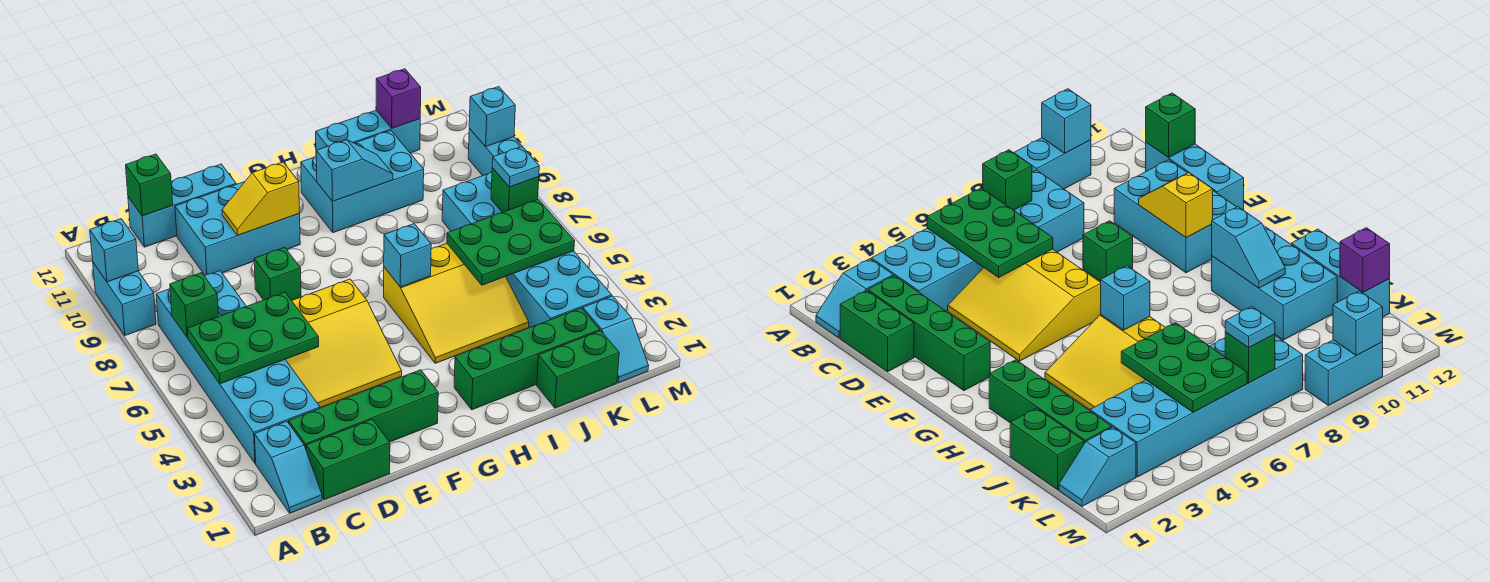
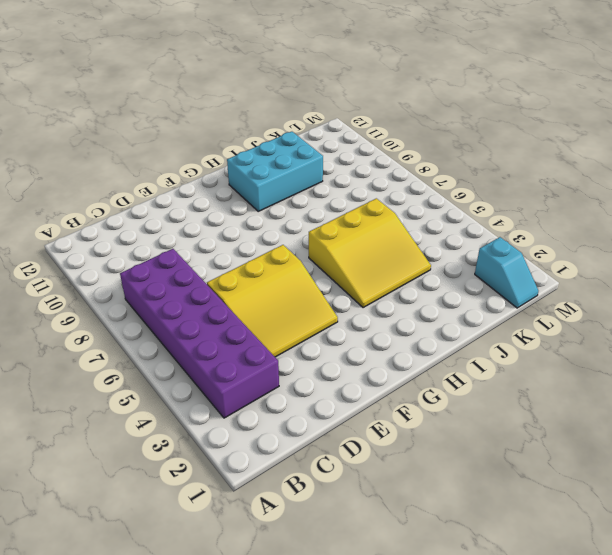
purple 2x6 brick [120,249,279,418] -> cyan 2x6 brick [156,271,320,463]
none -> cyan 1x2 brick [93,263,156,335]
none -> cyan 1x2 slope [255,421,322,513]
none -> green 1x2 brick [306,419,390,500]

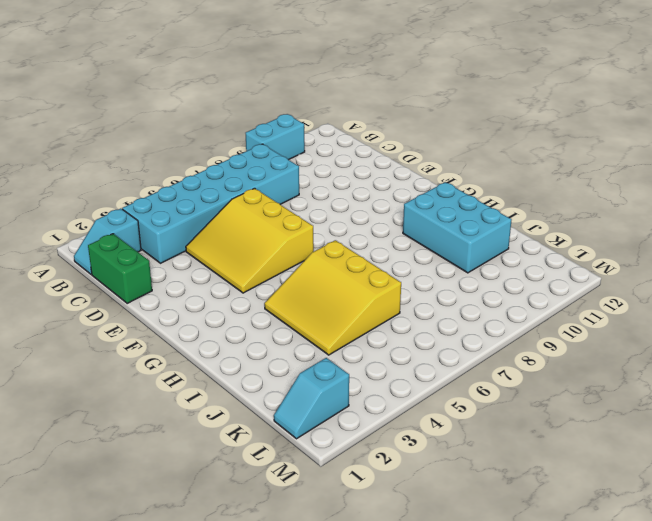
none -> green 1x4 brick [289,370,438,448]
none -> cyan 1x3 brick [128,164,236,247]
none -> cyan 2x3 brick [175,182,300,275]

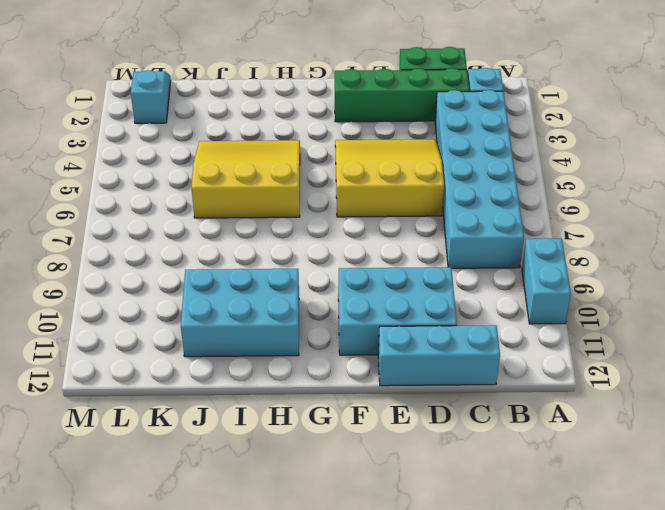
none -> green 1x1 brick [254,247,301,301]
none -> green 1x4 brick [454,308,600,410]
none -> cyan 1x3 brick [316,110,420,153]

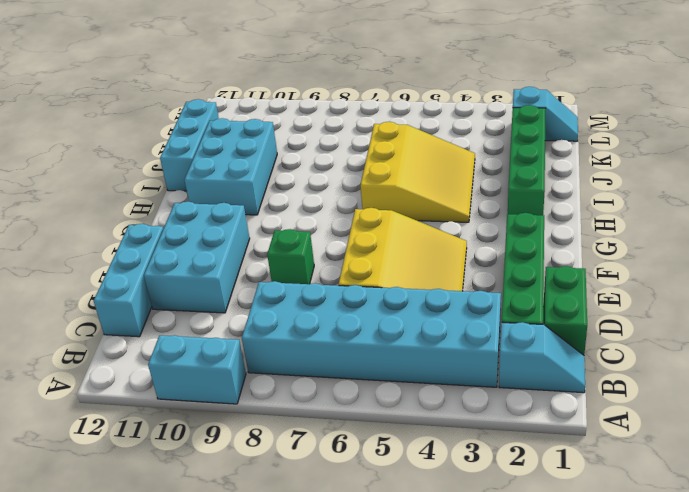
none -> green 1x2 brick [537,331,619,408]
none -> cyan 2x6 brick [442,172,612,328]
none -> cyan 1x2 brick [468,129,530,176]

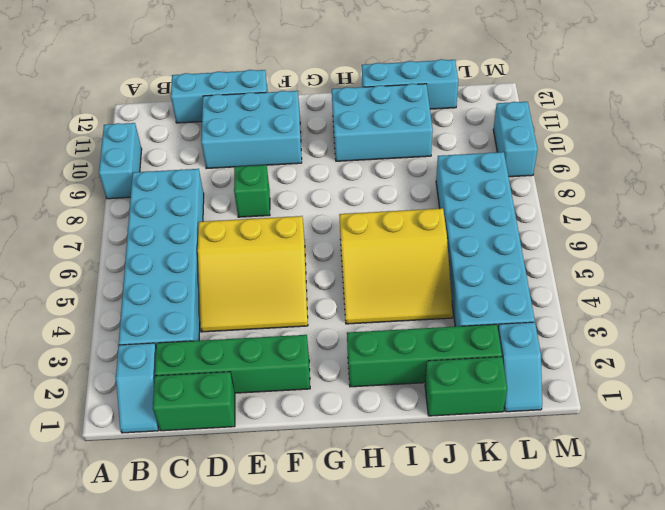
none -> cyan 1x1 brick [90,219,138,282]
none -> green 2x3 plate [187,292,319,384]
none -> green 1x1 brick [170,273,218,337]

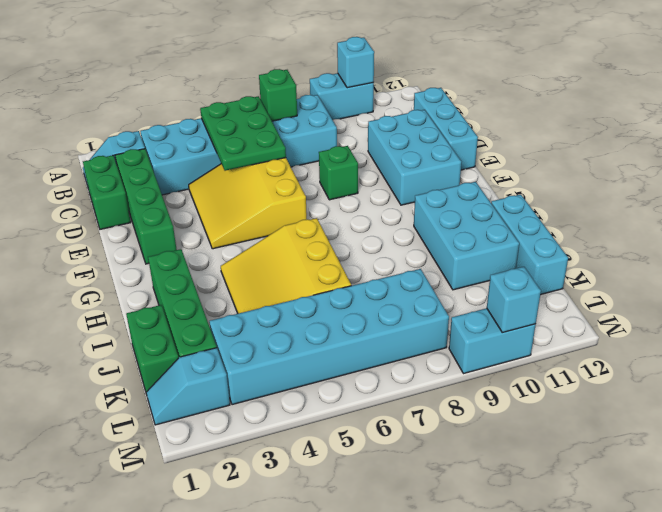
none -> green 1x1 brick [126,154,173,216]
none -> yellow 1x2 slope [222,162,300,235]
none -> cyan 1x1 brick [384,224,431,287]

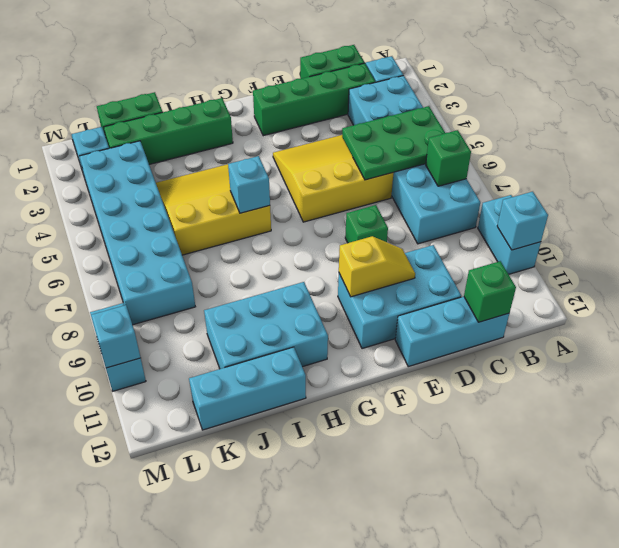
none -> cyan 1x2 slope [316,140,393,201]
none -> green 2x3 plate [447,199,575,285]
none -> purple 1x1 brick [376,69,421,128]

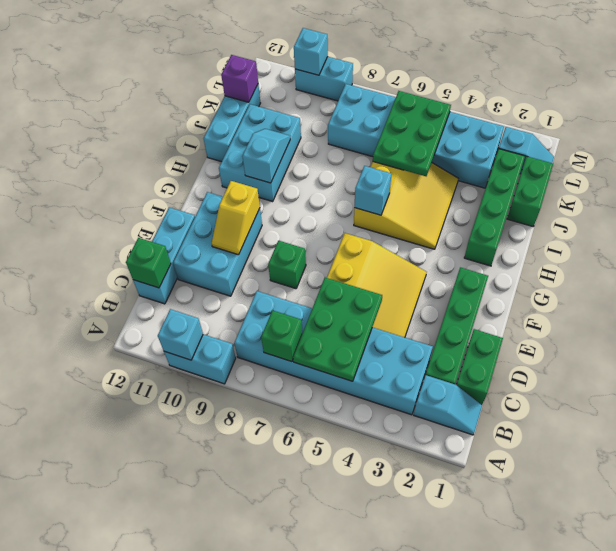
none -> green 1x1 brick [491,168,539,212]
none -> cyan 1x1 plate [492,147,539,187]

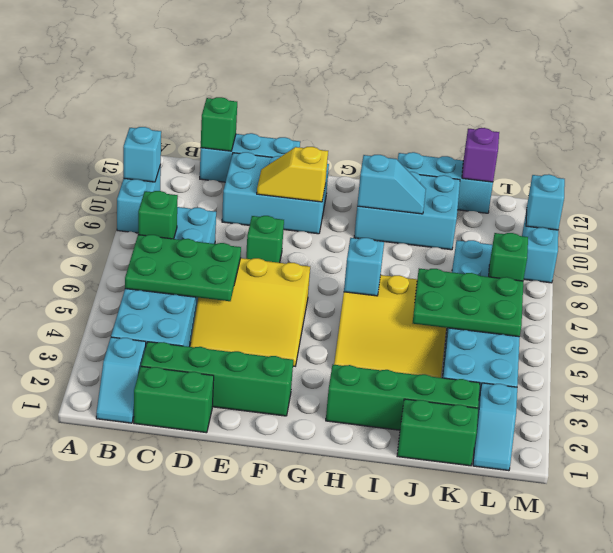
none -> cyan 1x1 plate [492,147,539,187]

